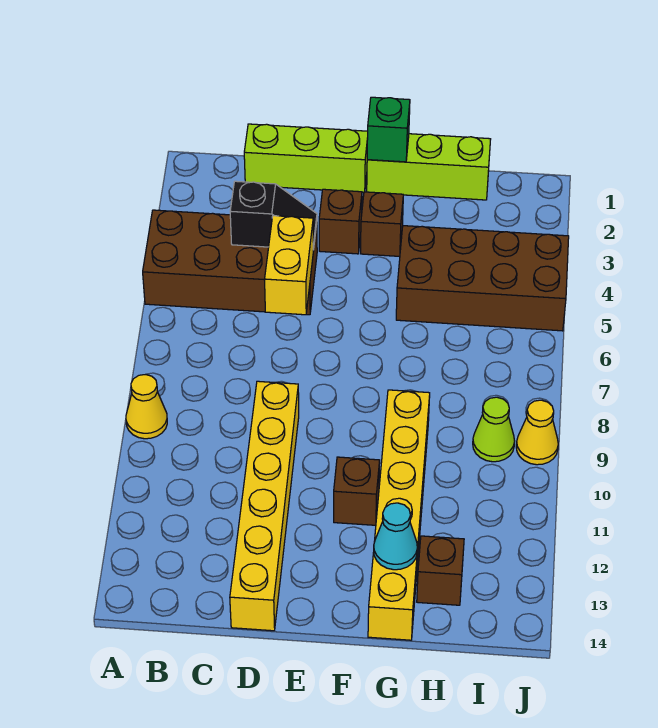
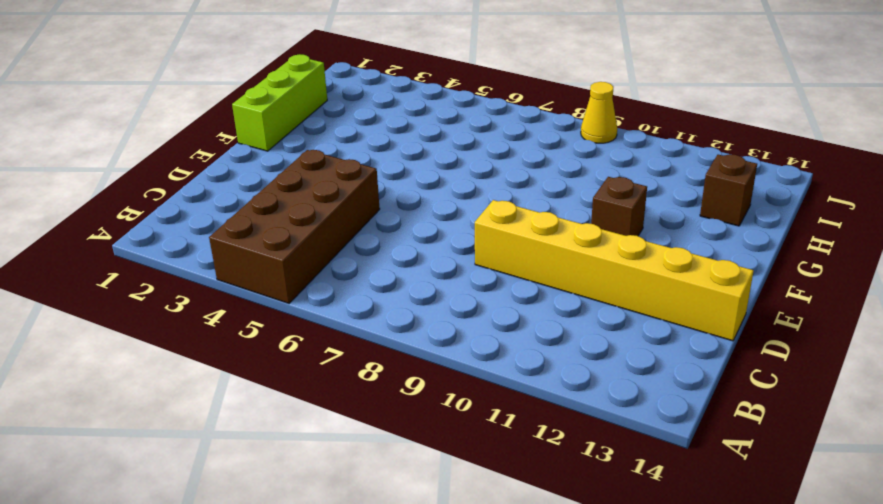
none -> yellow 1x1 cone [126,375,167,439]
none -> lime 1x3 brick [244,124,368,193]
none -> brown 1x1 brick [319,189,362,254]

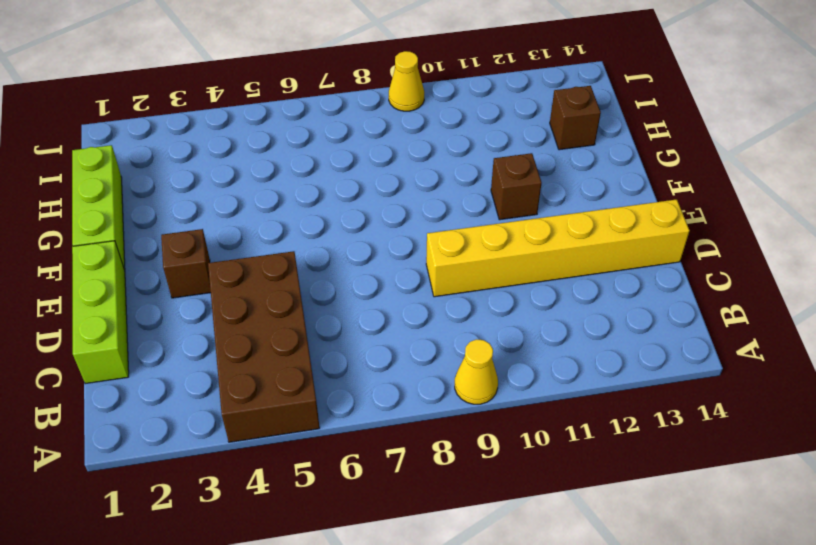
none -> brown 1x1 brick [361,192,403,256]
none -> brown 2x4 brick [396,226,569,331]
none -> yellow 1x6 brick [368,390,430,640]

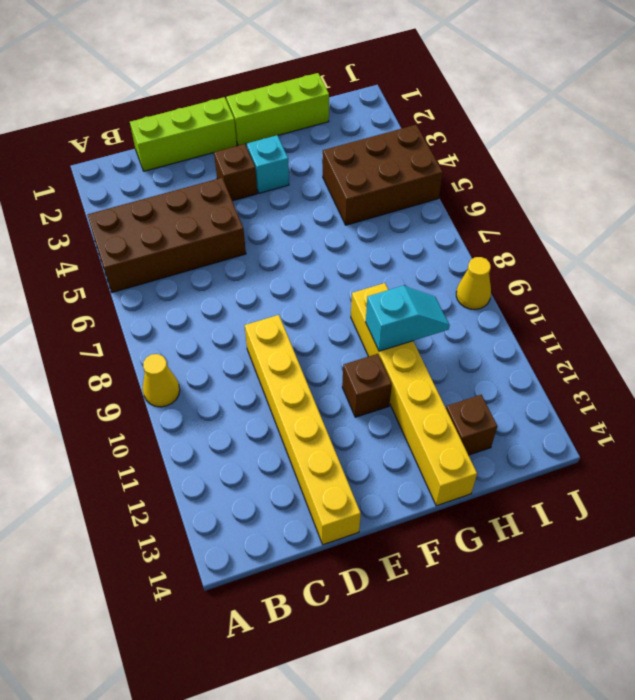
cyan 1x1 brick [247,135,289,193] -> brown 1x1 brick [361,192,403,256]
cyan 1x2 slope [366,286,450,351] -> none
brown 2x3 brick [323,125,443,225] -> brown 2x4 brick [396,226,569,331]
none -> lime 1x1 cone [473,397,515,462]
none -> black 1x2 slope [230,181,317,250]
none -> yellow 1x2 brick [265,216,313,315]

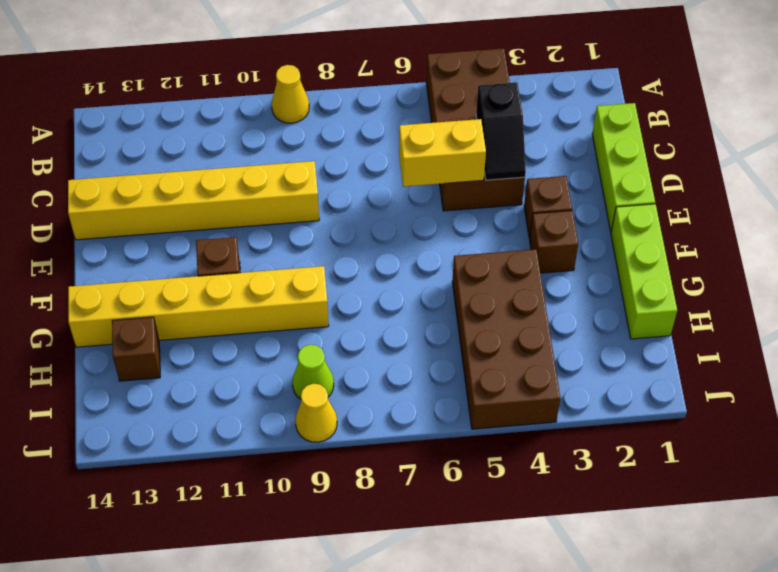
none -> green 1x1 brick [367,97,410,162]
none -> cyan 1x1 cone [374,503,417,570]

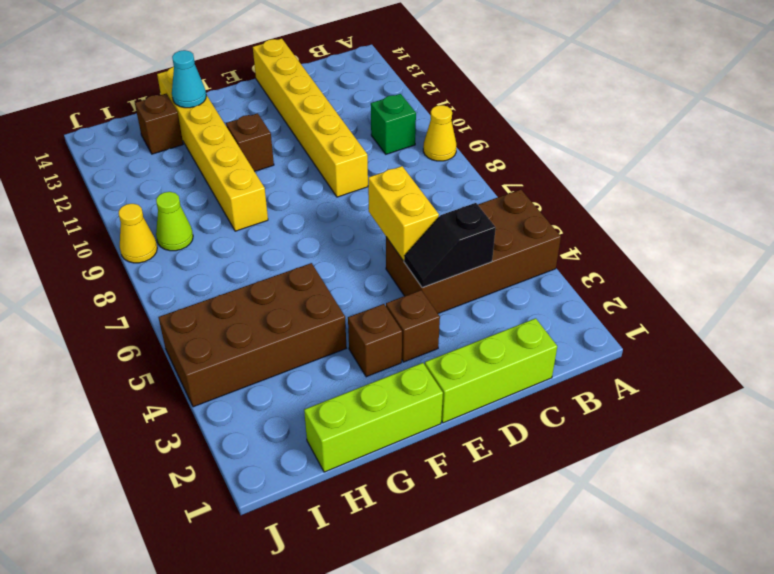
green 1x1 brick [371,94,416,154] -> green 1x1 brick moved to [367,97,410,162]

